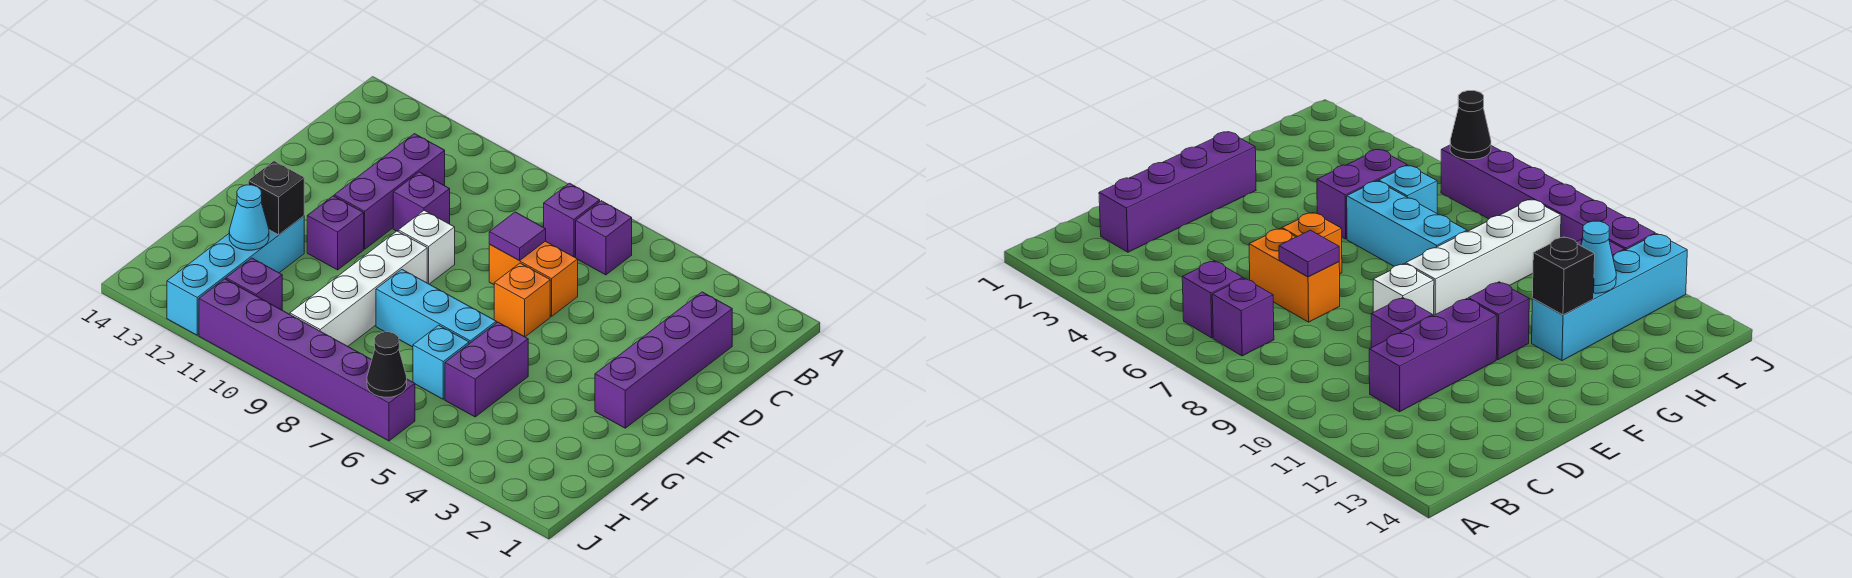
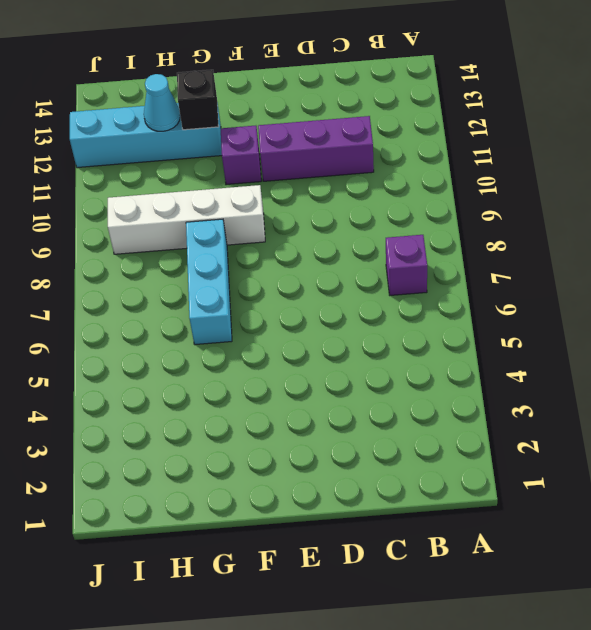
none -> purple 1x1 brick [576,201,632,275]
none -> purple 1x4 brick [595,292,732,428]
none -> orange 1x2 brick [489,241,578,316]

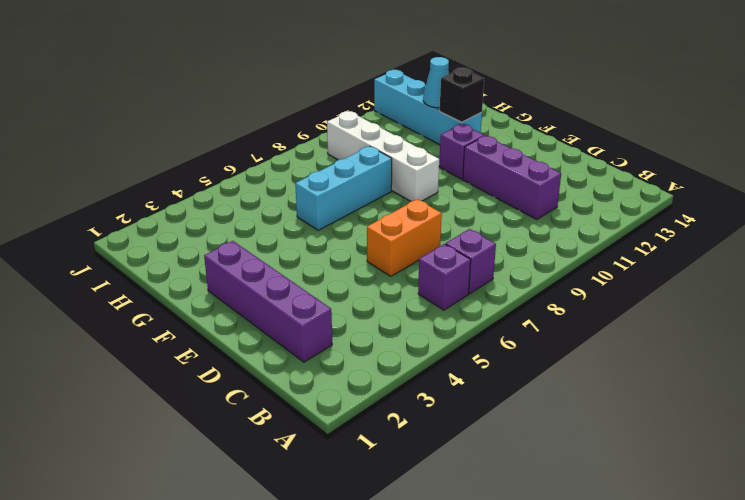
none -> purple 1x1 brick [393,172,450,231]
none -> orange 1x1 brick [494,263,550,337]
none -> white 1x1 brick [398,210,455,284]

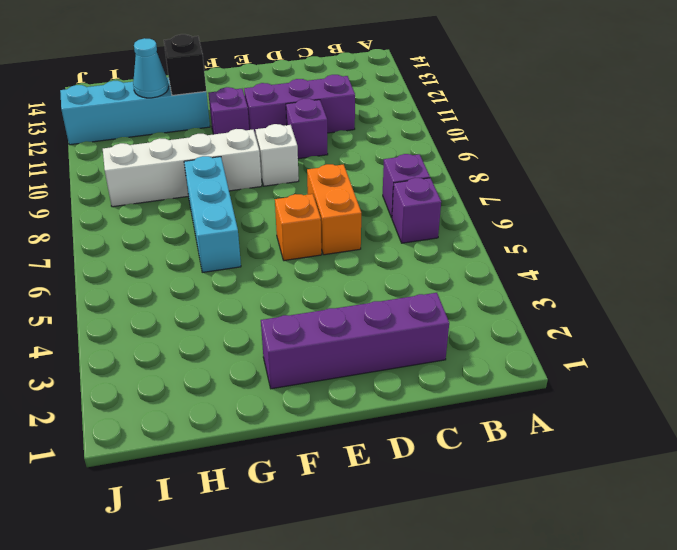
none -> purple 1x2 brick [445,322,528,417]
none -> cyan 1x1 brick [413,325,469,399]
none -> purple 1x1 brick [226,258,282,310]

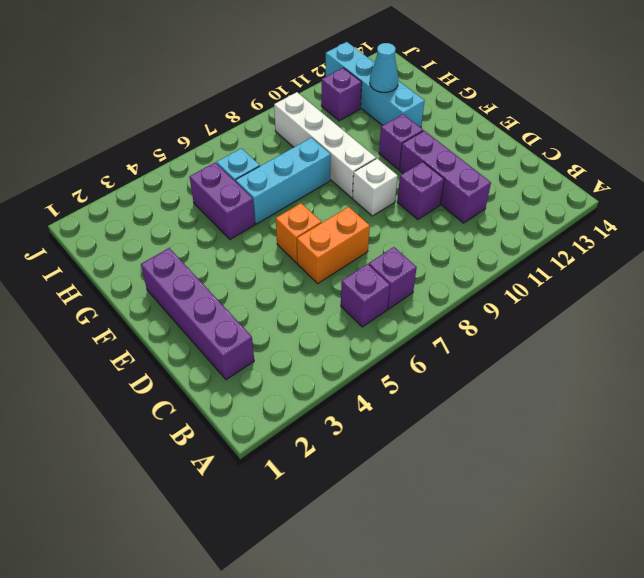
none -> purple 1x6 brick [199,279,415,441]
none -> purple 1x1 tile [489,212,546,261]
none -> black 1x1 brick [248,161,304,235]

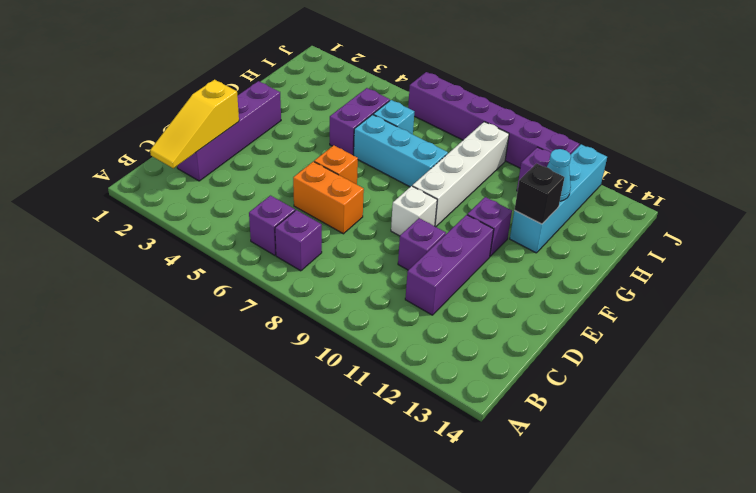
yellow 1x3 slope [150,80,239,168] -> none
none -> purple 1x1 tile [489,212,546,261]
none -> black 1x1 cone [367,332,407,397]

